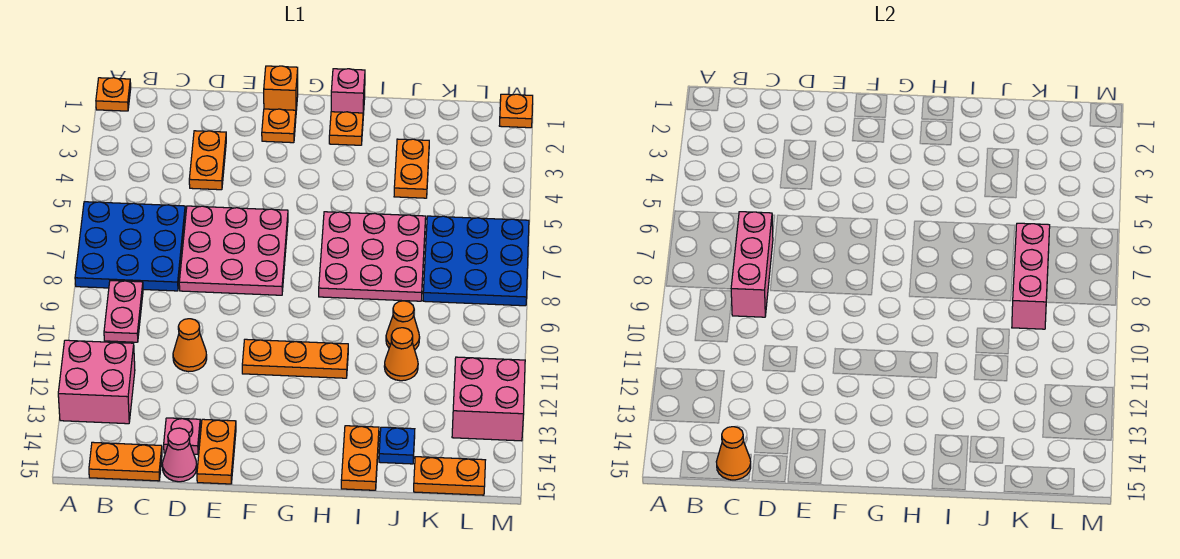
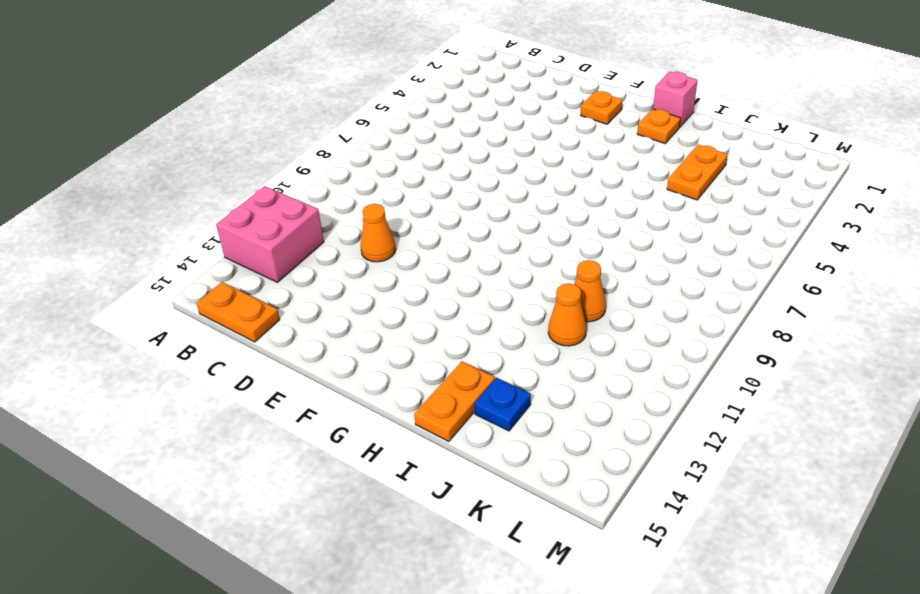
none -> orange 1x1 plate [96,78,131,111]
none -> blue 3x3 plate [75,202,185,291]
none -> pink 1x2 plate [104,281,143,342]

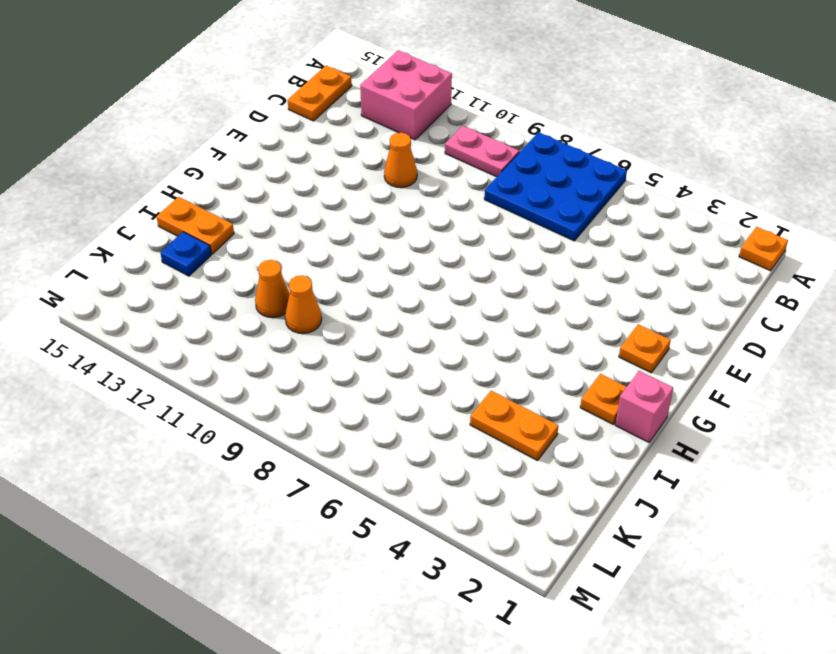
none -> orange 1x2 plate [189,131,226,190]
none -> pink 3x3 plate [179,206,288,295]
none -> pink 1x1 plate [164,418,200,454]

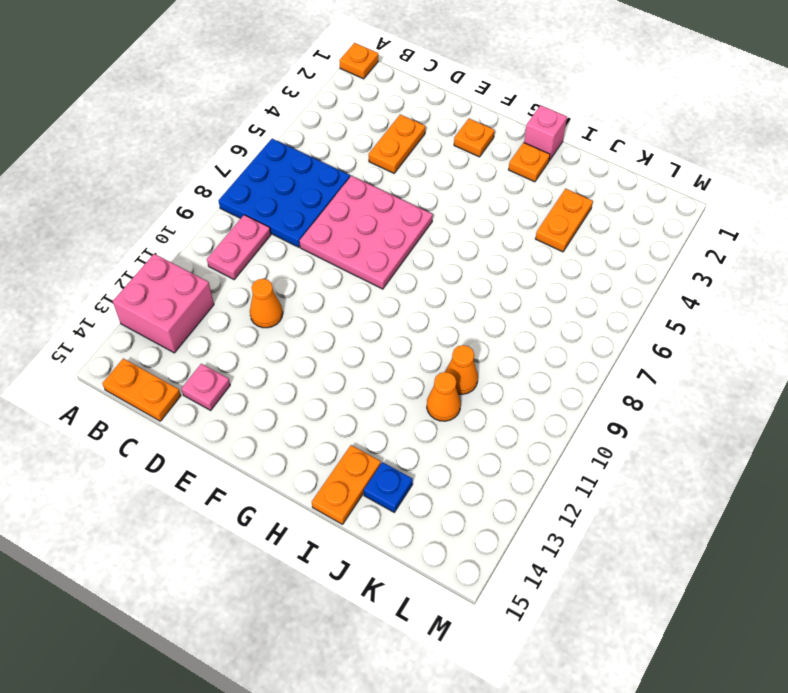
none -> pink 1x1 cone [162,428,197,482]
none -> orange 1x2 plate [197,419,236,484]
none -> orange 1x1 brick [264,66,298,111]

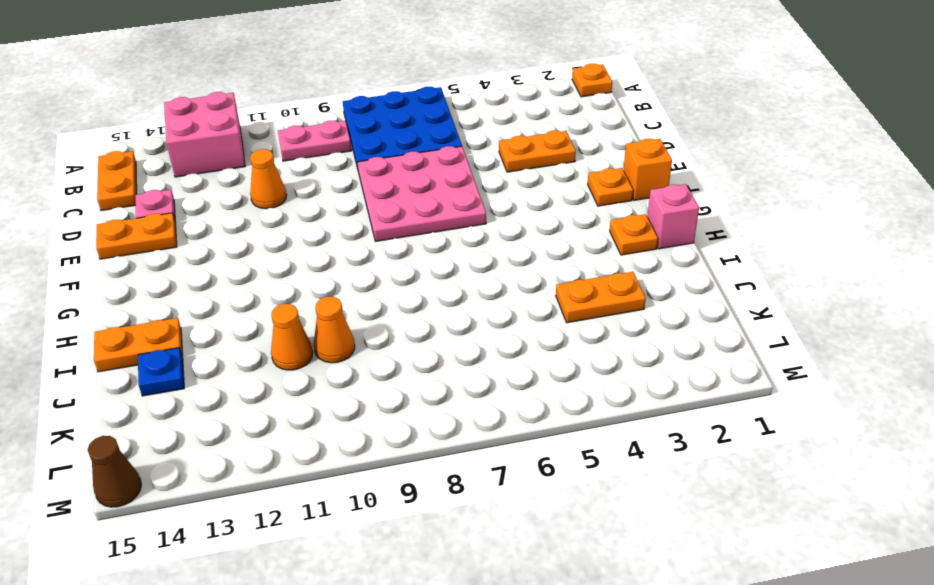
brown 1x1 cone [88,436,141,507] -> none
none -> pink 1x1 cone [162,428,197,482]
none -> orange 1x3 plate [242,339,348,378]
none -> pink 3x3 plate [319,212,426,301]

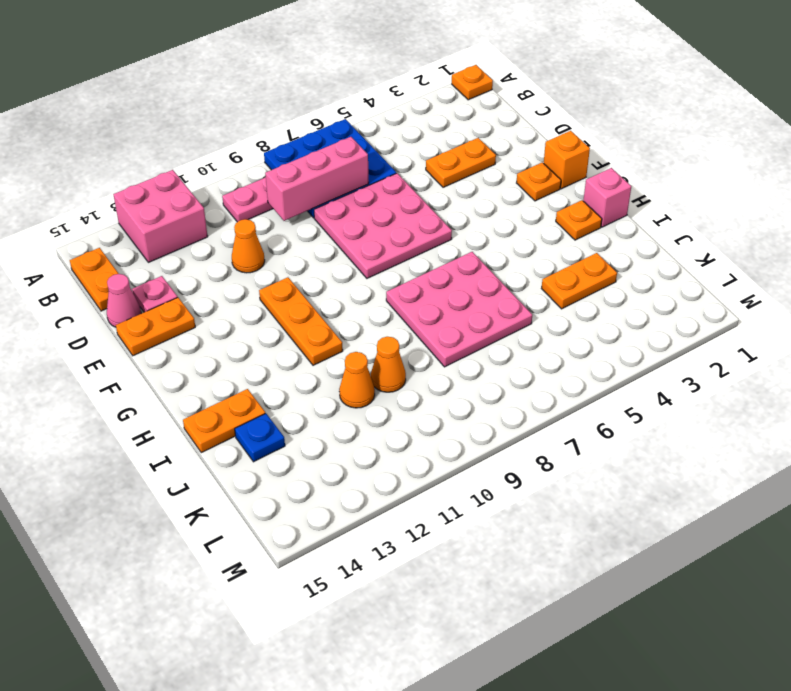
none -> blue 3x3 plate [423,216,529,306]
none -> orange 1x2 plate [414,457,485,495]
none -> pink 2x2 brick [452,357,525,441]

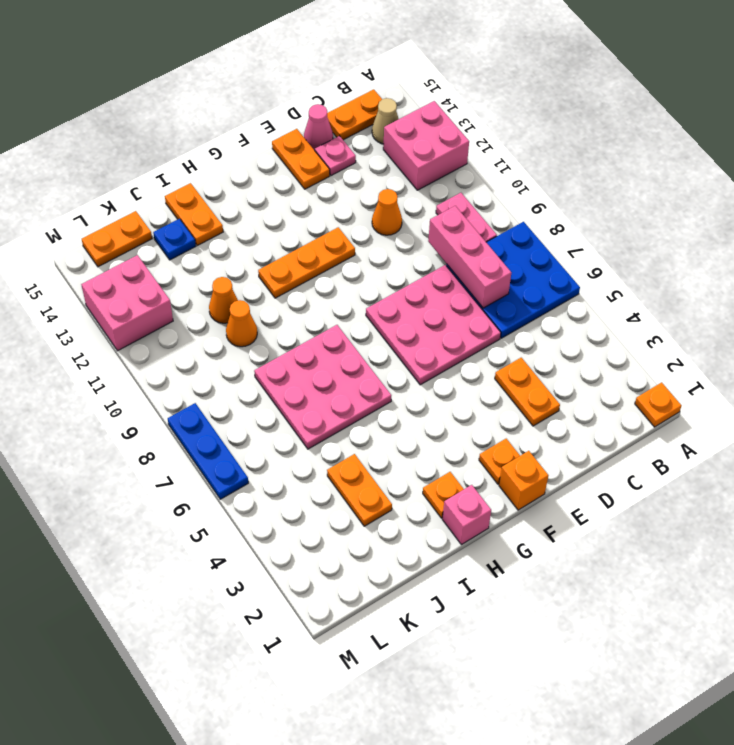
tan 1x1 cone [372,98,399,144] -> none
blue 1x3 plate [168,403,248,499] -> blue 3x3 plate [423,216,529,306]
none -> orange 1x1 plate [499,94,533,128]
none -> orange 1x1 cone [716,427,751,480]
none -> pink 1x3 brick [1012,223,1050,329]

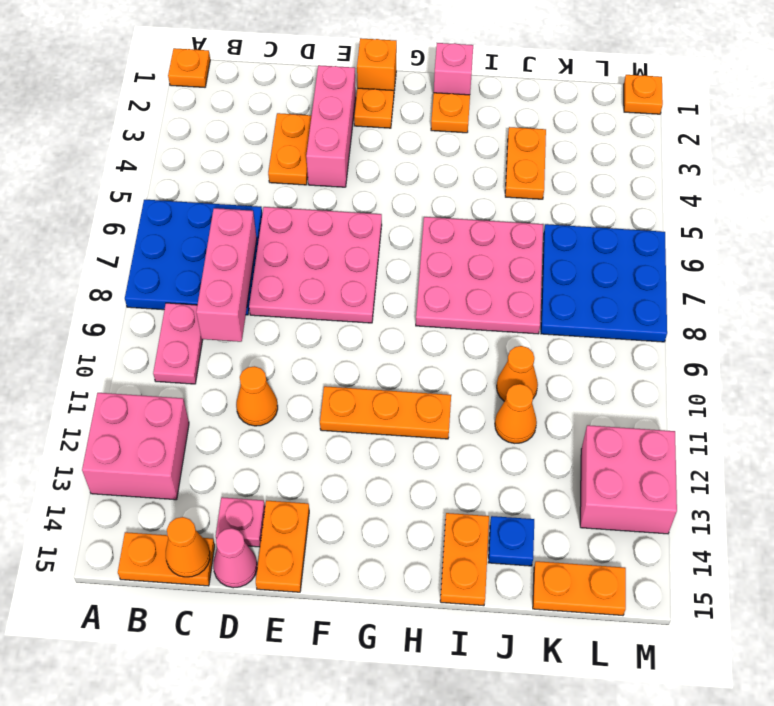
pink 1x3 brick [306,65,356,187] -> pink 1x3 brick moved to [1012,223,1050,329]

